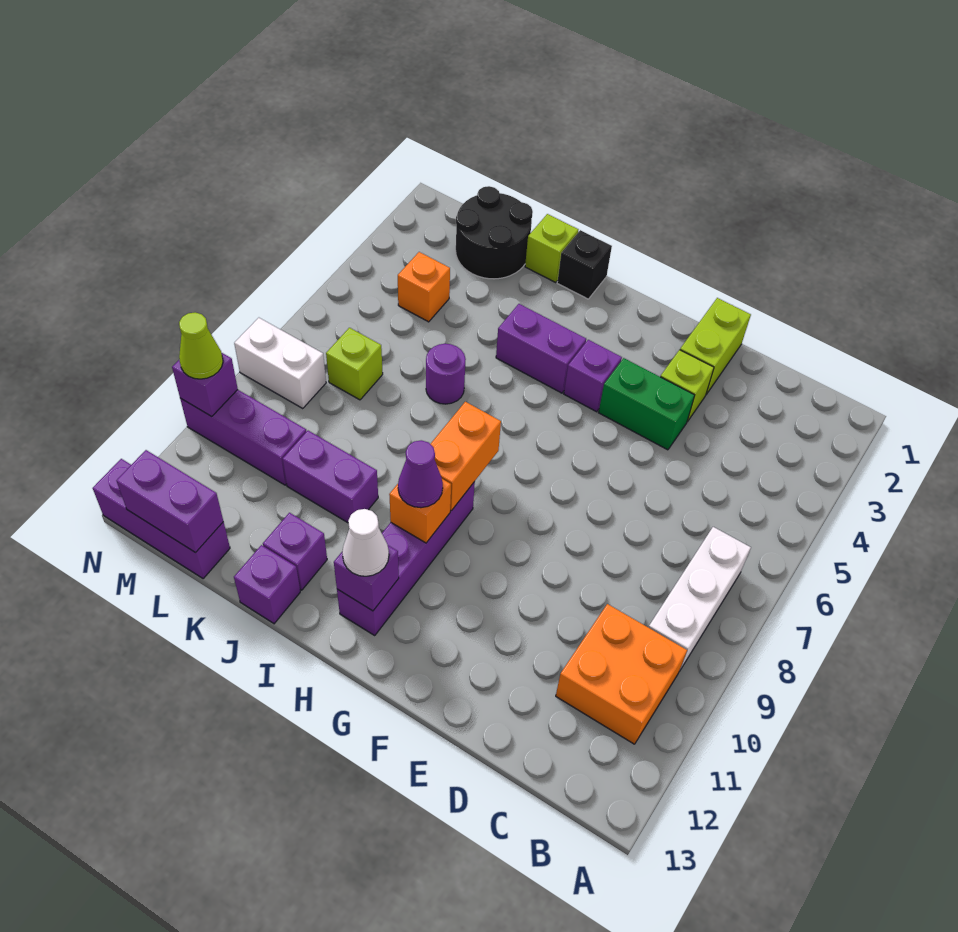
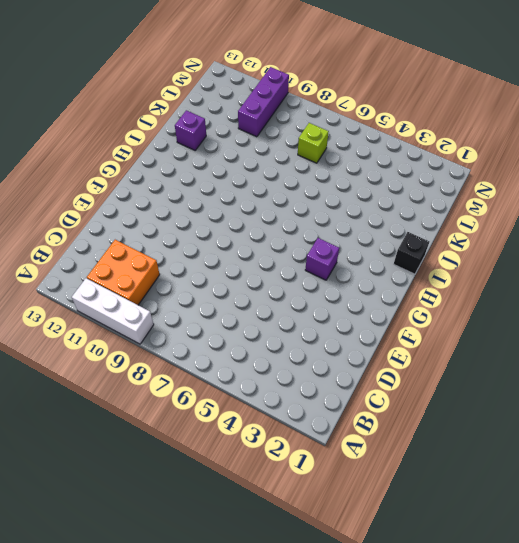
white 1x3 brick [72,278,154,344] -> white 1x3 brick moved to [649,527,751,670]
none -> lime 1x2 brick [680,298,751,394]
none -> lime 1x1 brick [660,350,714,422]
none -> green 1x2 brick [599,358,695,450]

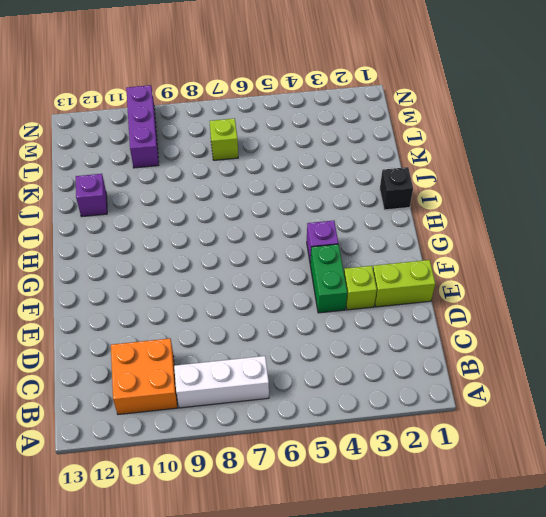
none -> purple 1x2 brick [496,304,586,393]
none -> purple 1x4 brick [337,482,475,635]
none -> lime 1x1 brick [525,214,578,282]

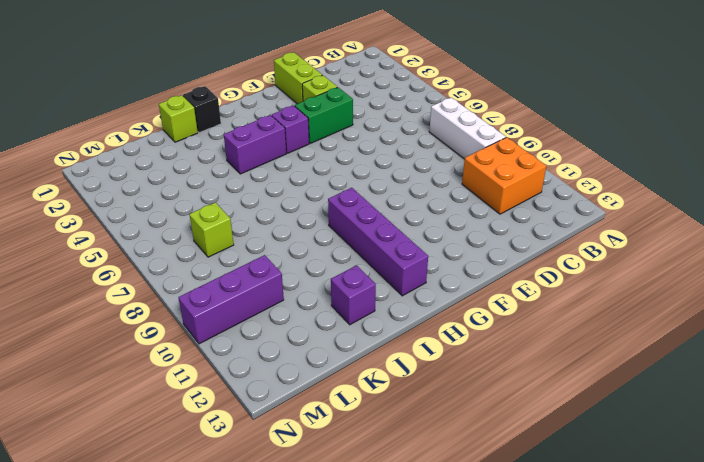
none -> purple 1x1 round brick [426,344,466,404]
none -> purple 1x2 brick [283,431,378,523]
none -> purple 1x1 brick [234,545,300,624]

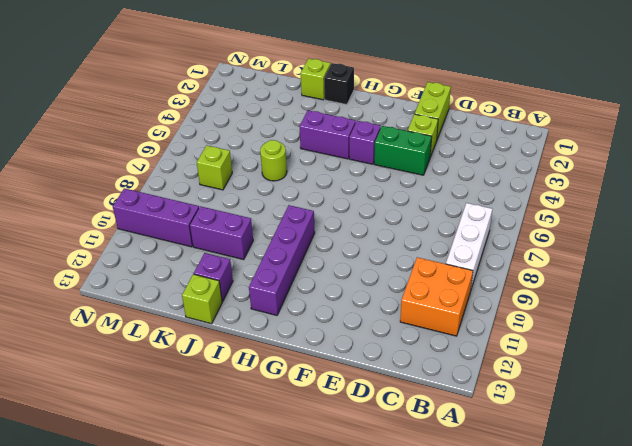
lime 1x1 round brick [260,140,287,181] -> purple 1x1 round brick [426,344,466,404]
lime 1x1 brick [182,274,222,324] -> purple 1x1 brick [234,545,300,624]
none -> black 2x2 round brick [456,186,533,279]
none -> orange 1x1 brick [398,252,450,322]
none -> purple 1x3 brick [93,459,230,579]

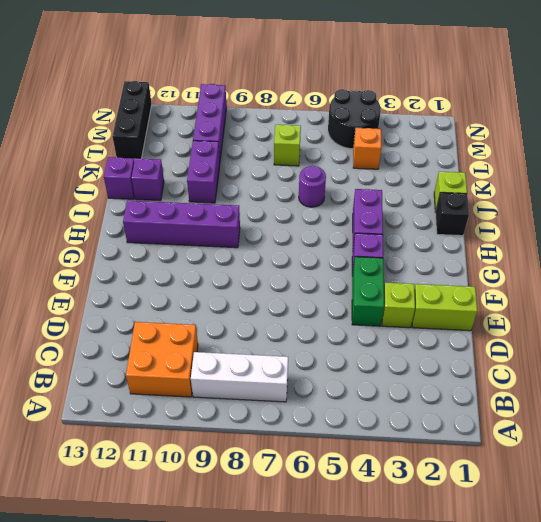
black 1x3 brick [112,81,152,159] -> purple 1x3 brick [93,459,230,579]
black 2x2 round brick [328,89,381,149] -> black 2x2 round brick moved to [456,186,533,279]
none -> white 1x2 brick [234,318,326,409]
none -> orange 1x2 brick [431,402,501,511]
none -> orange 1x1 brick [389,479,451,543]

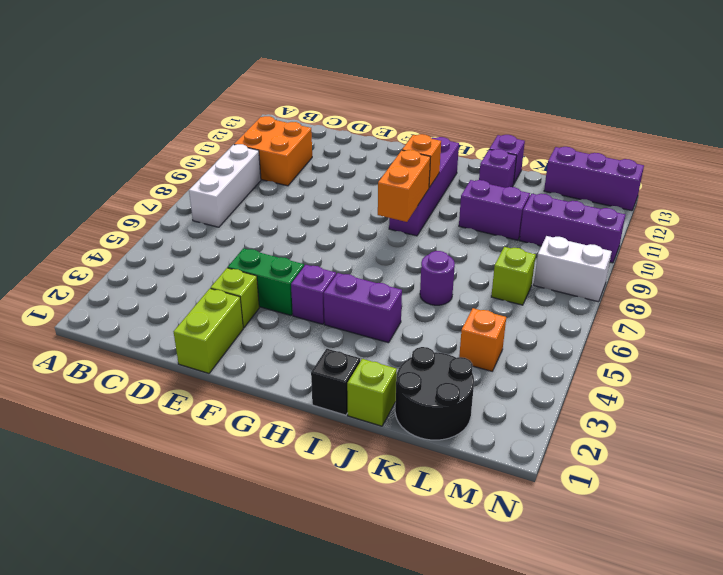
none -> purple 1x1 brick [334,545,399,611]
none -> purple 1x2 brick [117,450,223,553]
none -> purple 1x1 brick [172,353,238,416]

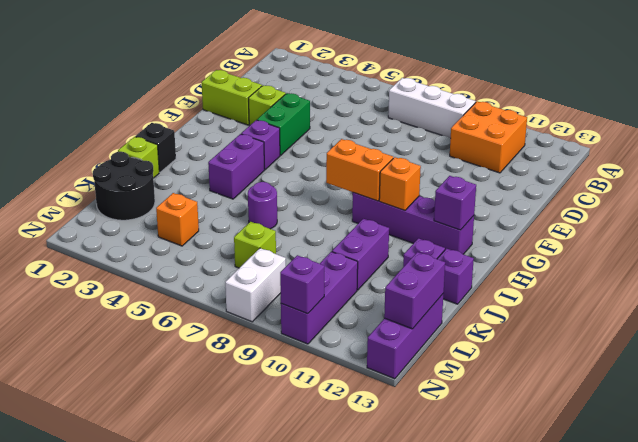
none -> purple 1x1 cone [398,440,443,508]
none -> white 1x1 cone [342,509,389,576]
none -> lime 1x1 cone [179,312,223,379]

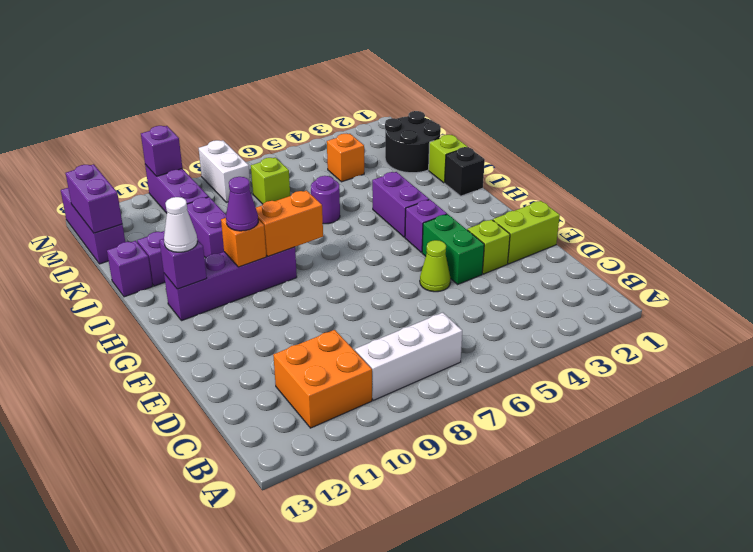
lime 1x1 cone [420,240,451,292] -> lime 1x1 cone moved to [179,312,223,379]

